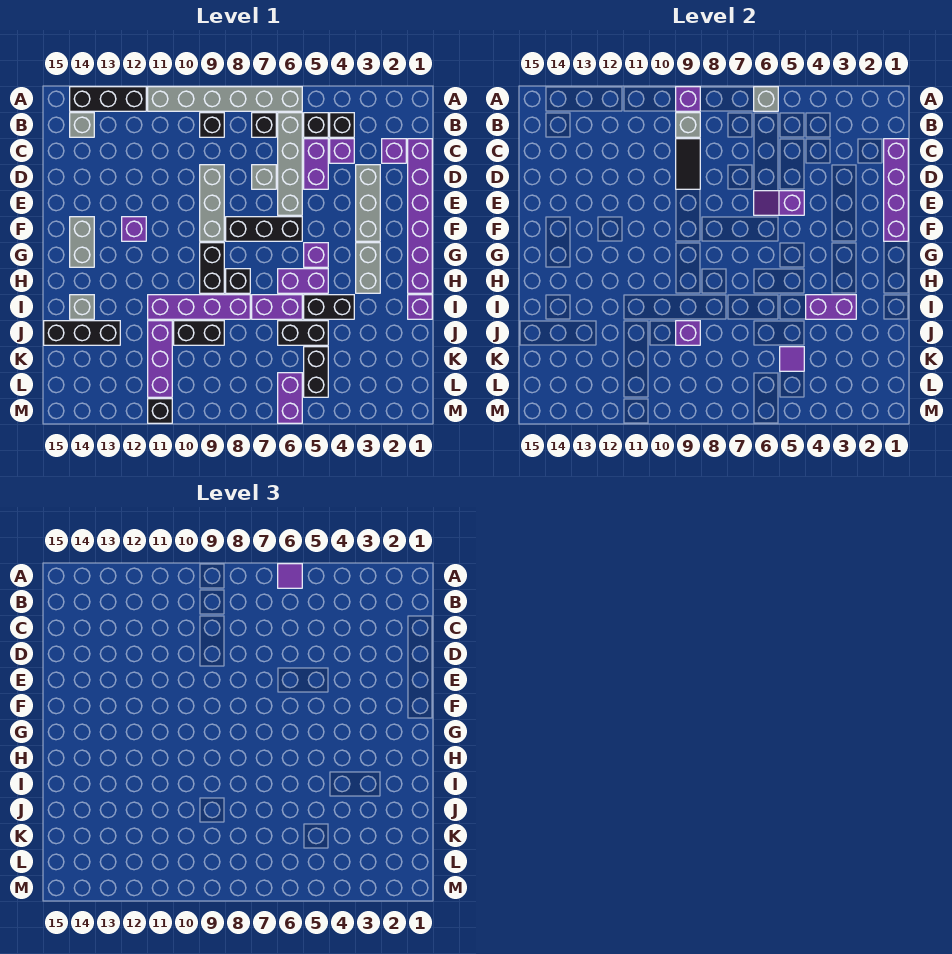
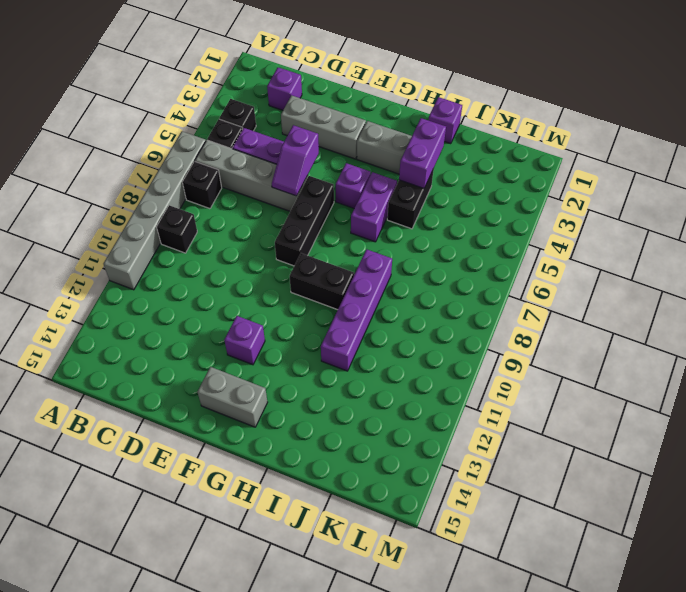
none -> black 1x3 brick [70,87,146,111]
none -> grey 1x1 brick [70,113,94,137]
none -> purple 1x6 brick [408,139,432,293]
none -> purple 1x1 brick [330,139,354,163]

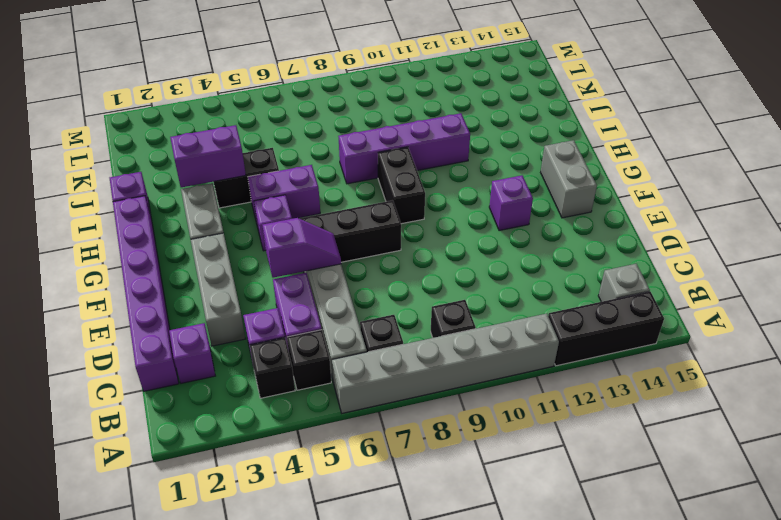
none -> grey 1x1 brick [252,165,276,189]
none -> grey 1x3 brick [200,165,224,241]
none -> black 1x1 brick [226,269,250,293]
none -> purple 1x2 brick [252,295,302,319]

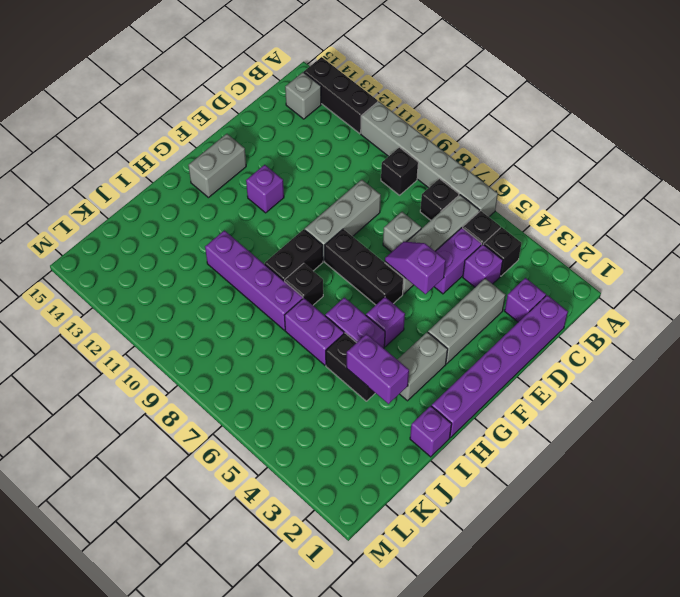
none -> grey 1x1 brick [70,295,94,319]
none -> black 1x2 brick [278,321,328,345]
none -> black 1x2 brick [174,321,224,345]
none -> purple 1x3 brick [148,321,172,397]

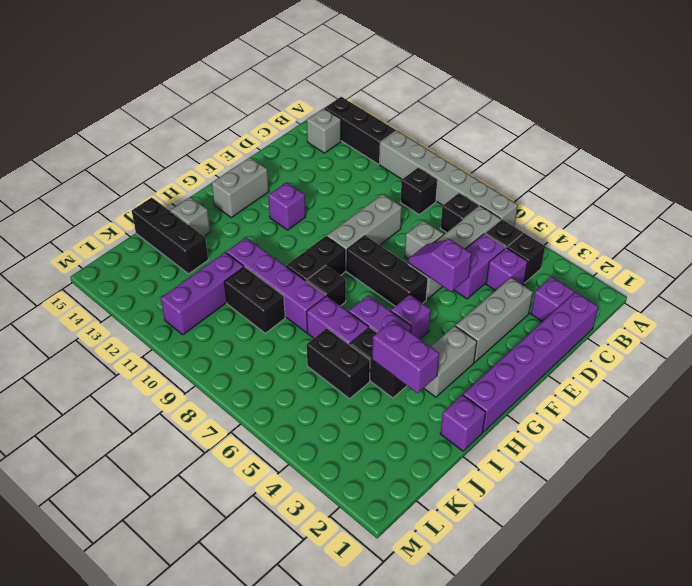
none -> black 1x2 brick [304,347,328,397]
none -> purple 1x2 brick [278,373,302,423]
none -> black 1x1 brick [148,399,172,423]
none -> grey 1x1 brick [754,87,778,111]

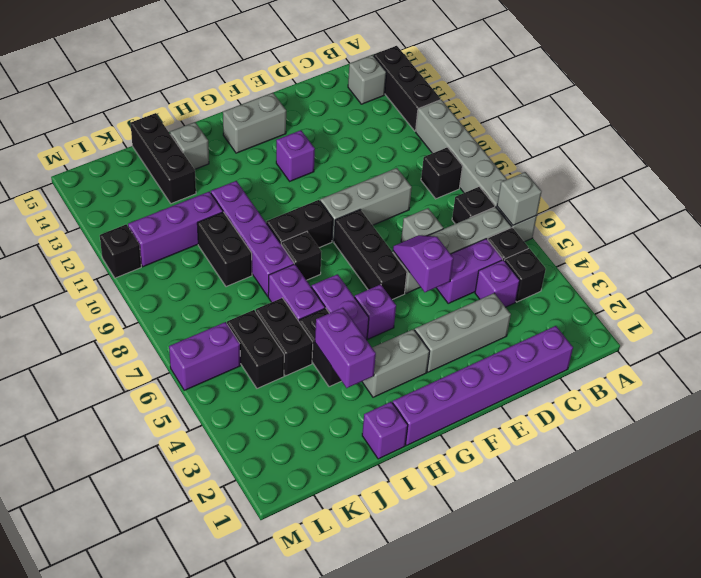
black 1x2 brick [227,310,284,388] -> black 1x2 brick turned to [304,347,328,397]
none -> purple 1x1 brick [382,139,406,163]
none -> purple 1x1 brick [676,87,700,111]
none -> grey 1x1 brick [676,113,700,137]
none -> purple 1x4 brick [884,139,908,241]

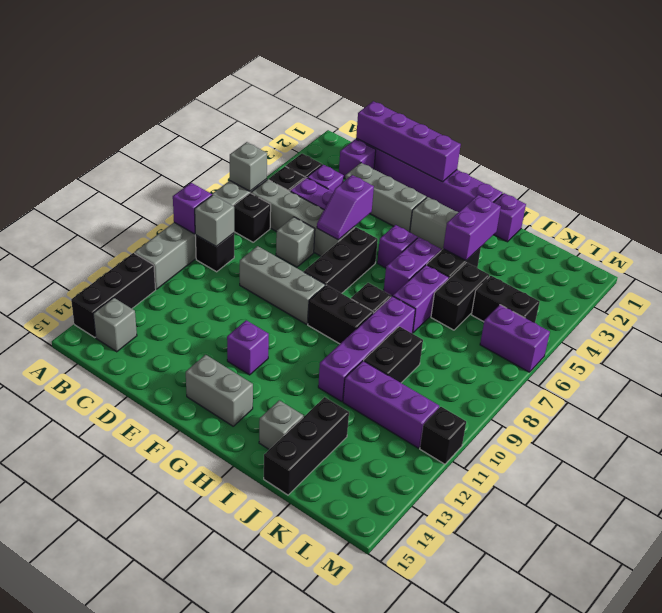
none -> black 1x2 tile [676,139,700,189]
none -> purple 1x1 brick [676,321,700,345]
none -> purple 1x1 tile [780,347,804,371]
none -> purple 1x1 tile [278,564,302,588]

